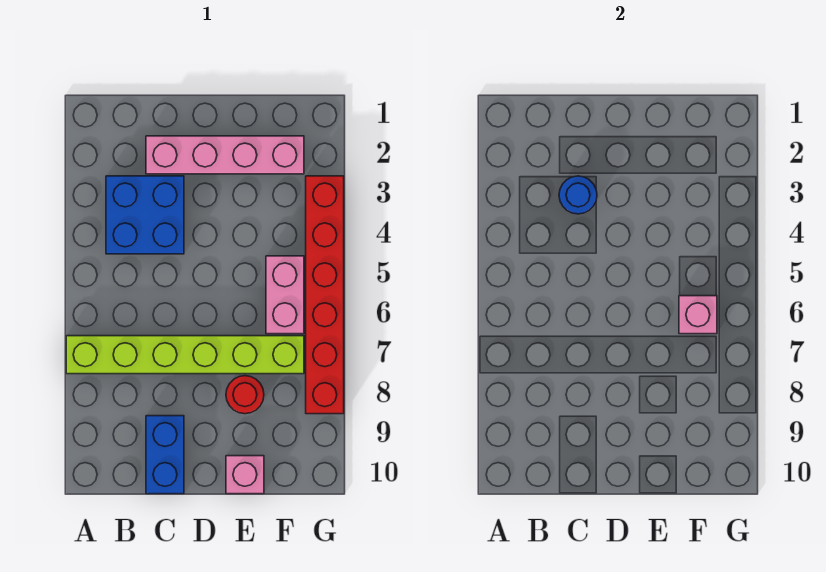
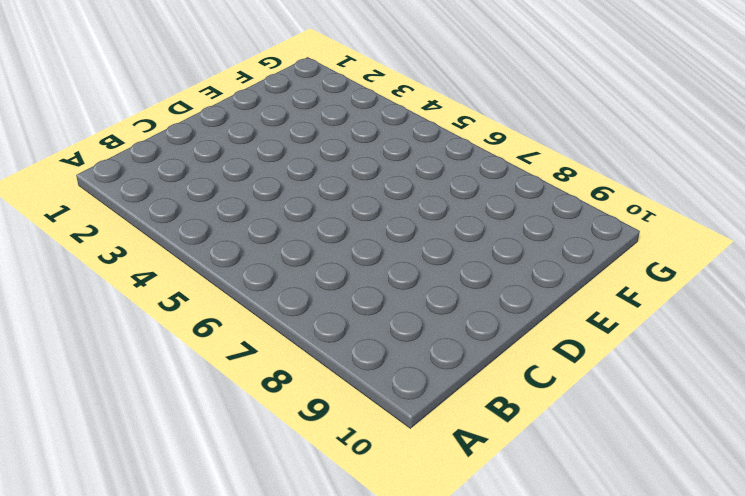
none -> lime 1x6 brick [66,336,304,374]
none -> blue 2x2 brick [106,176,184,254]

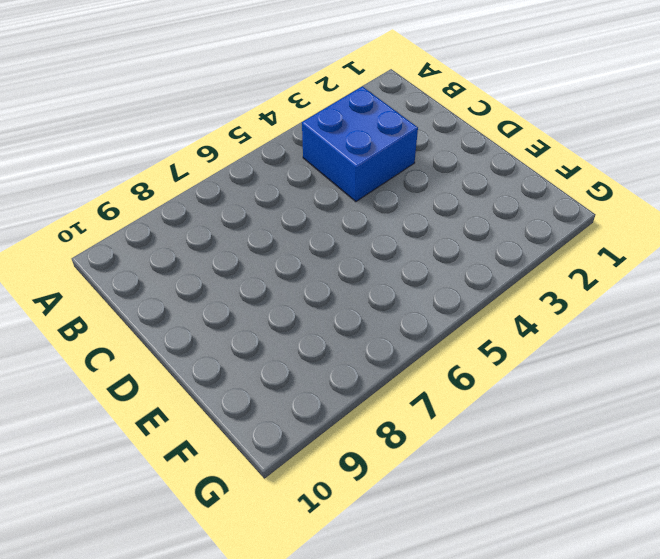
none -> lime 1x6 brick [66,336,304,374]
none -> pink 1x4 brick [146,136,304,174]

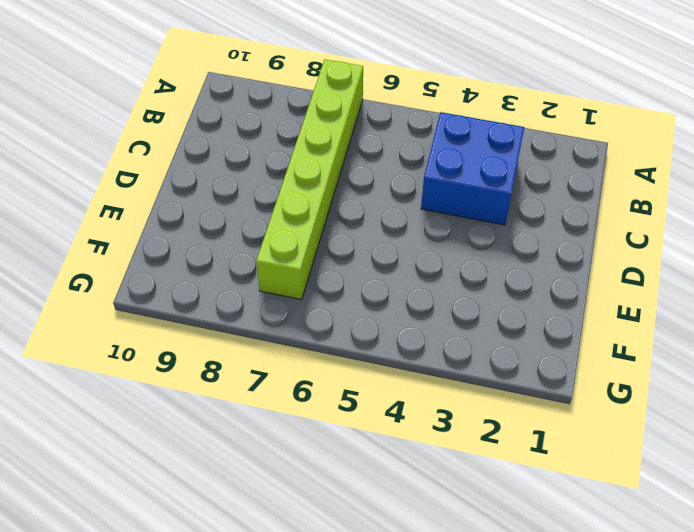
none -> pink 1x4 brick [146,136,304,174]
none -> blue 1x2 brick [146,416,184,494]

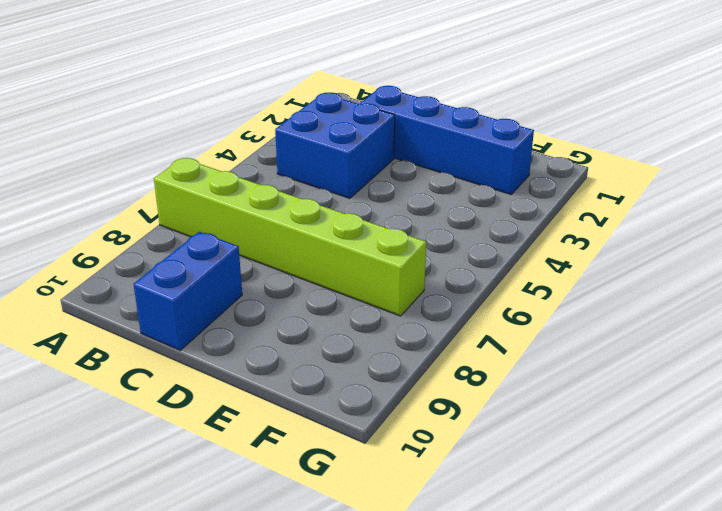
blue 1x4 brick [360,86,534,195] -> pink 1x4 brick [146,136,304,174]
none -> red 1x1 round brick [226,376,264,414]
none -> pink 1x1 brick [226,456,264,494]

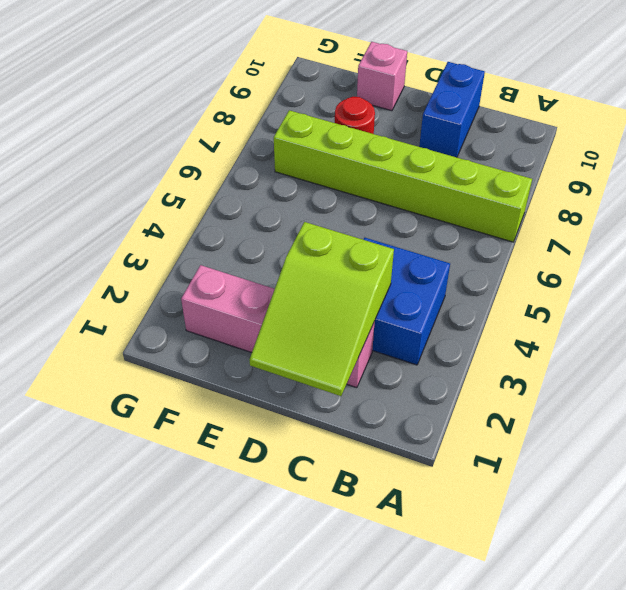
lime 2x3 slope [250,222,394,396] -> blue 1x1 round brick [559,176,597,214]
none -> pink 1x2 brick [266,256,304,334]
none -> red 1x6 brick [306,176,344,414]

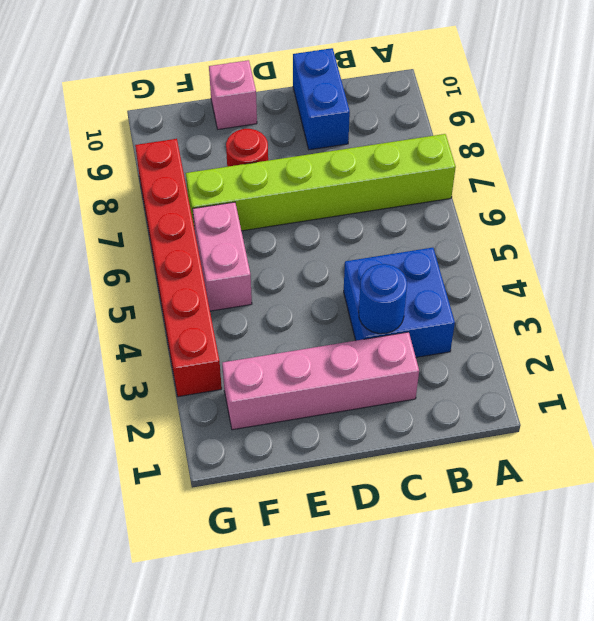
none -> pink 1x1 brick [679,296,717,334]

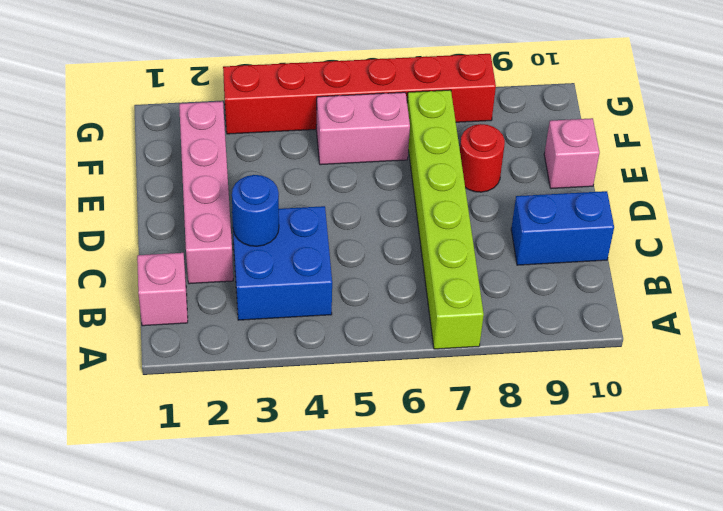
pink 1x1 brick [137,253,188,326] -> pink 1x1 brick moved to [679,296,717,334]

